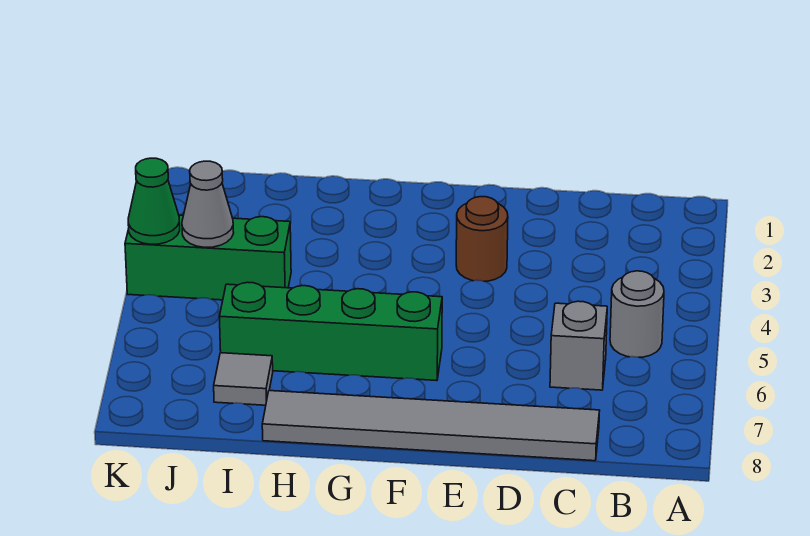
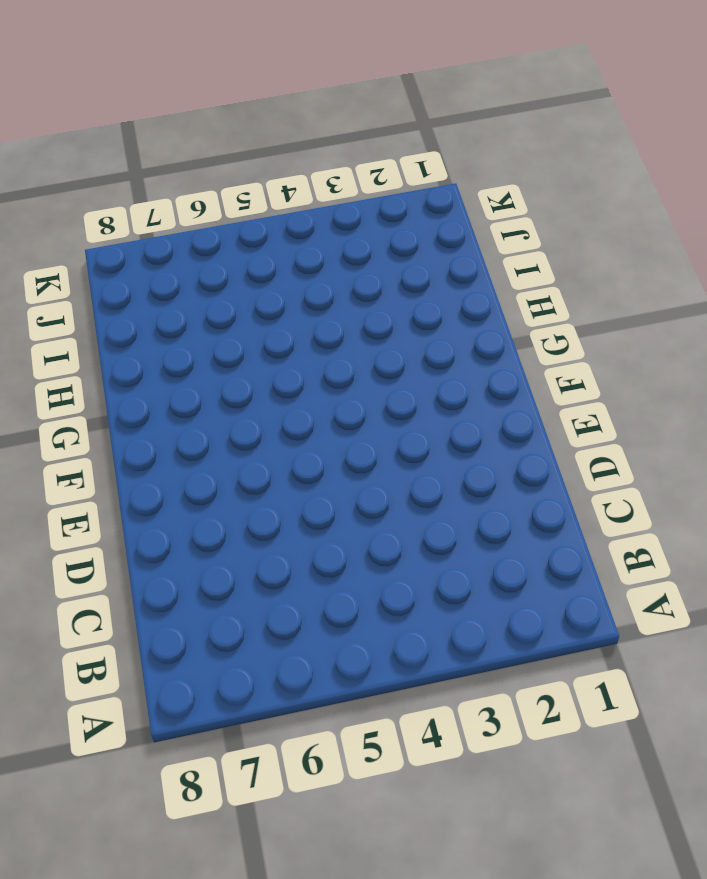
none -> grey 1x1 round brick [610,271,664,357]
none -> grey 1x1 brick [550,301,607,390]

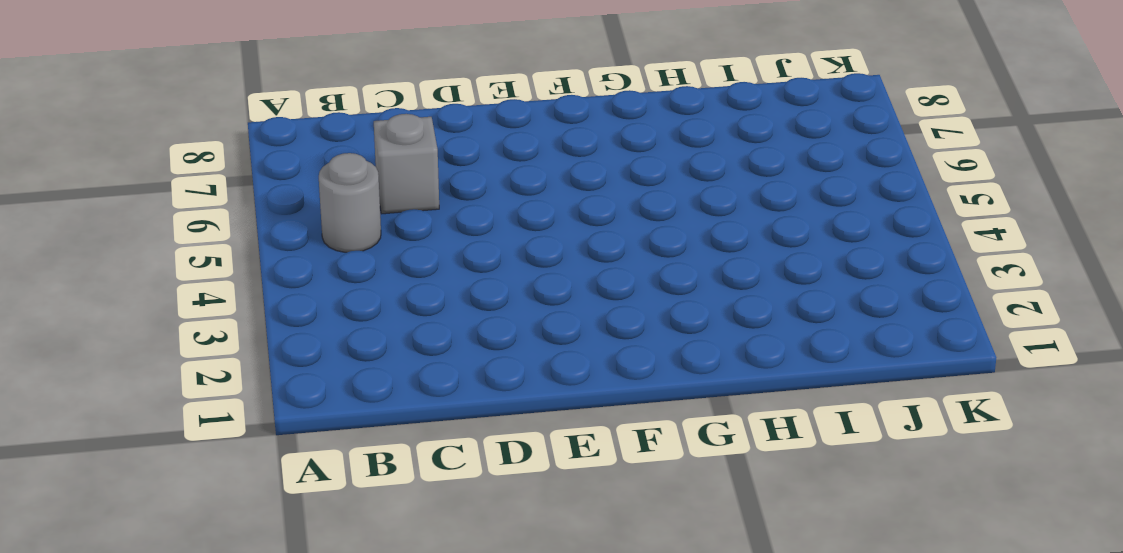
none -> grey 1x6 tile [262,391,600,461]
none -> brown 1x1 round brick [456,197,508,281]

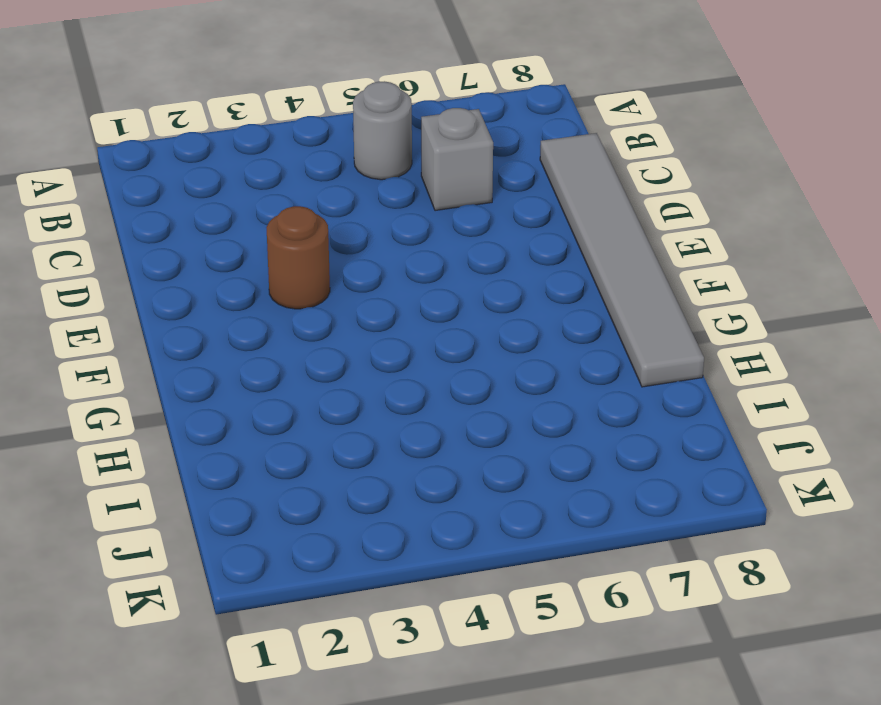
none -> green 1x4 brick [219,282,442,381]
none -> green 1x3 brick [125,215,291,300]

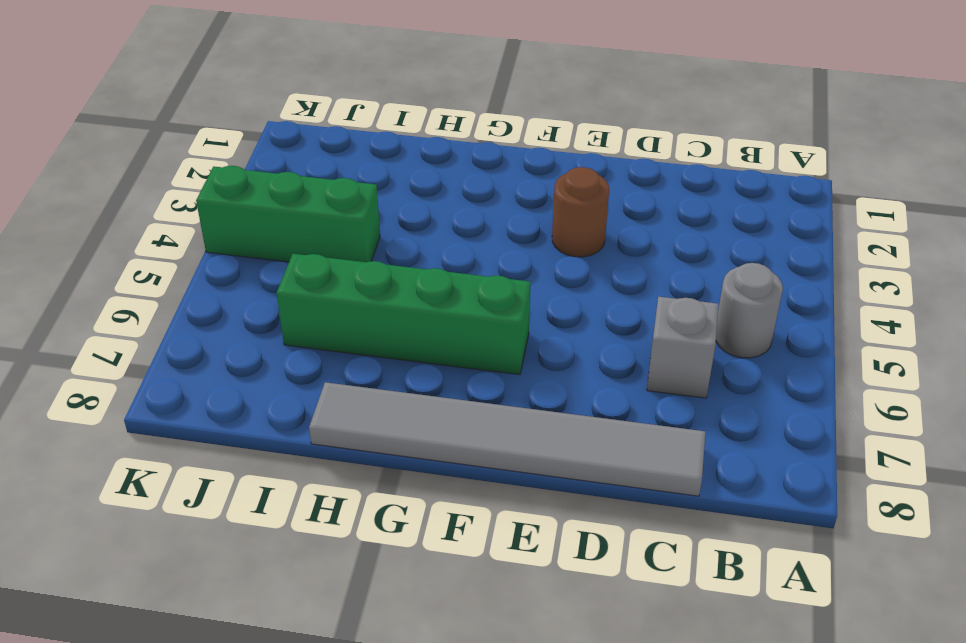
none -> grey 1x1 tile [214,353,273,405]
none -> grey 1x1 cone [182,161,234,247]

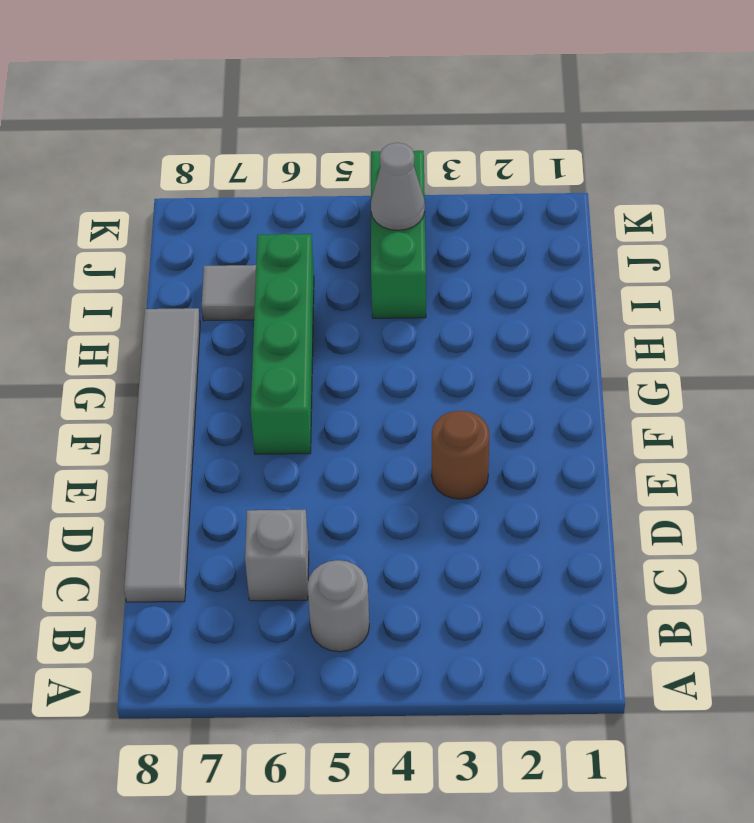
none -> green 1x1 cone [128,158,180,244]

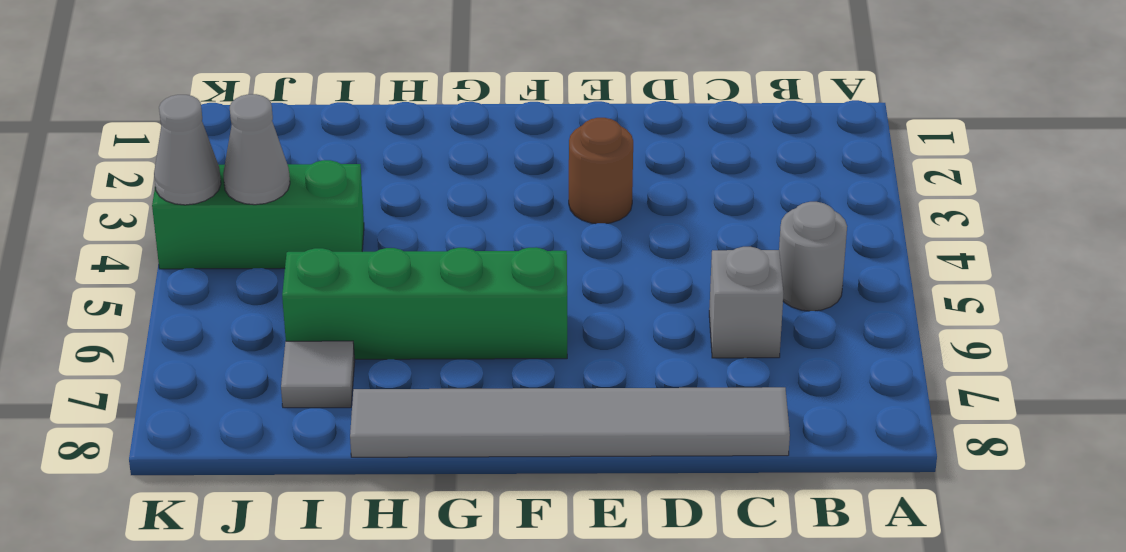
grey 1x1 cone [154,95,221,205] -> green 1x1 cone [128,158,180,244]

